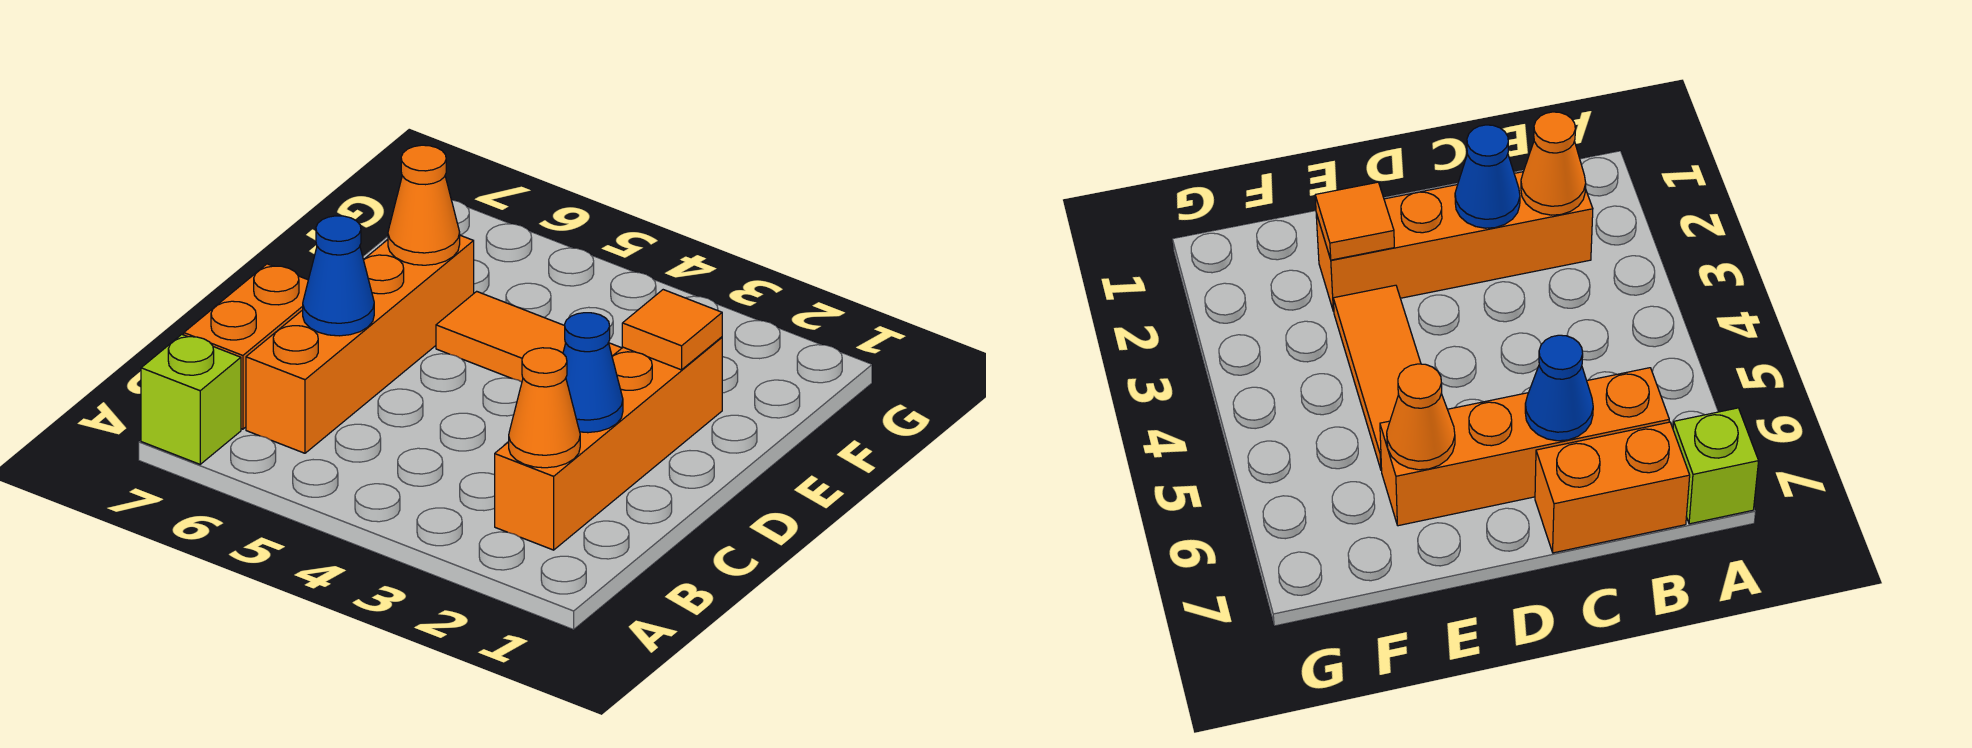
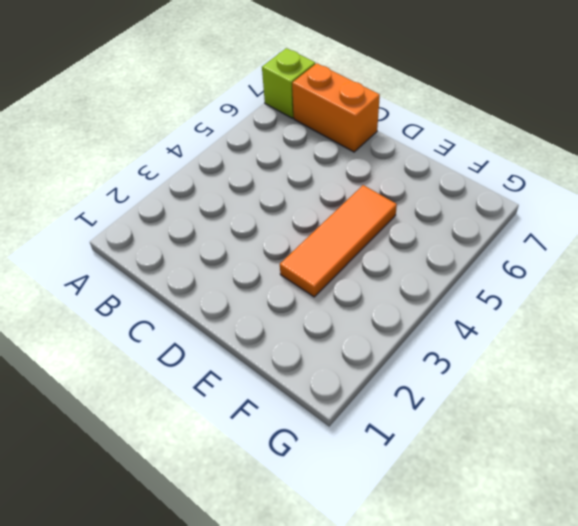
none -> orange 1x4 brick [495,337,722,550]
none -> orange 1x4 brick [246,235,474,453]

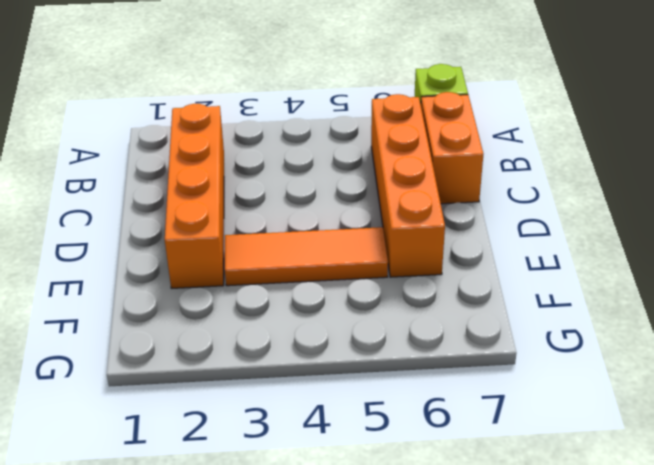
none -> orange 1x1 cone [509,348,580,468]
none -> blue 1x1 cone [563,313,623,433]

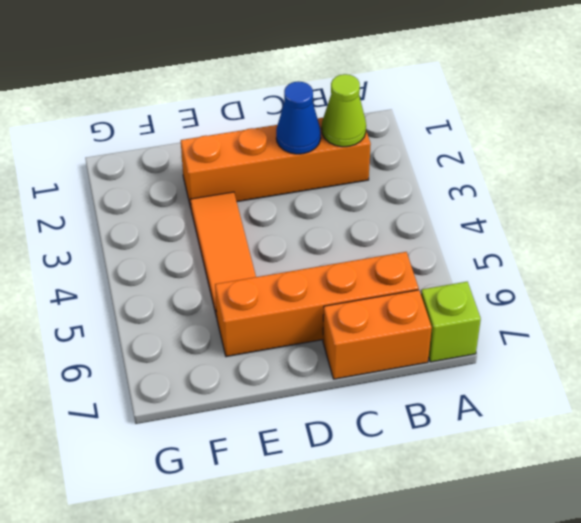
lime 1x1 cone [322,74,366,147] -> orange 1x1 cone [509,348,580,468]
none -> blue 1x1 cone [303,216,374,336]
none -> orange 1x1 tile [622,290,722,370]

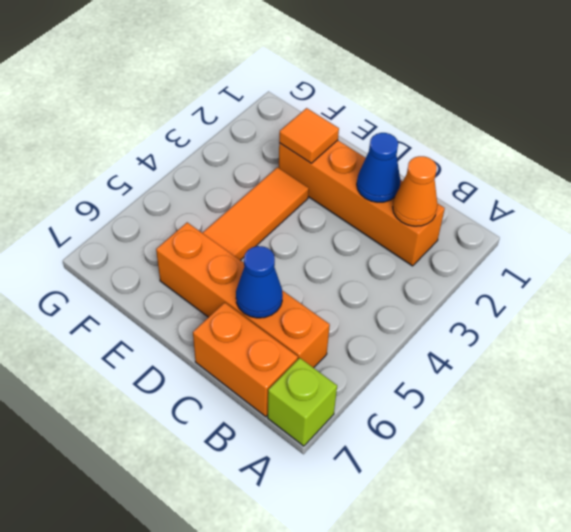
none -> orange 1x1 cone [388,145,460,265]

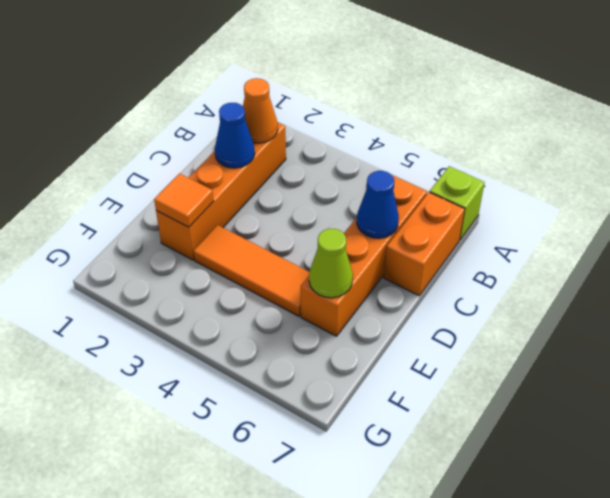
lime 1x1 cone [309,229,353,298] -> orange 1x1 cone [388,145,460,265]

